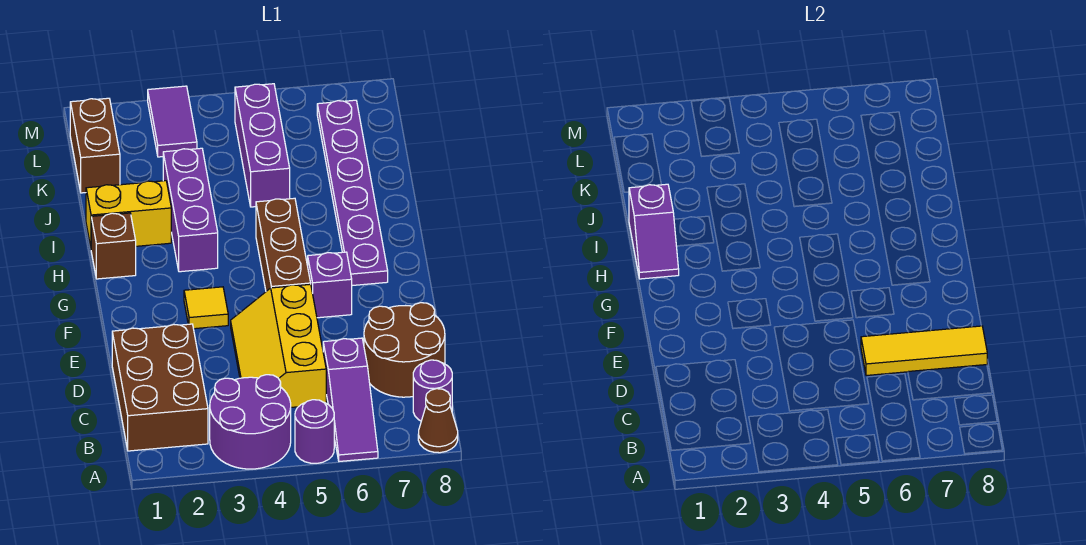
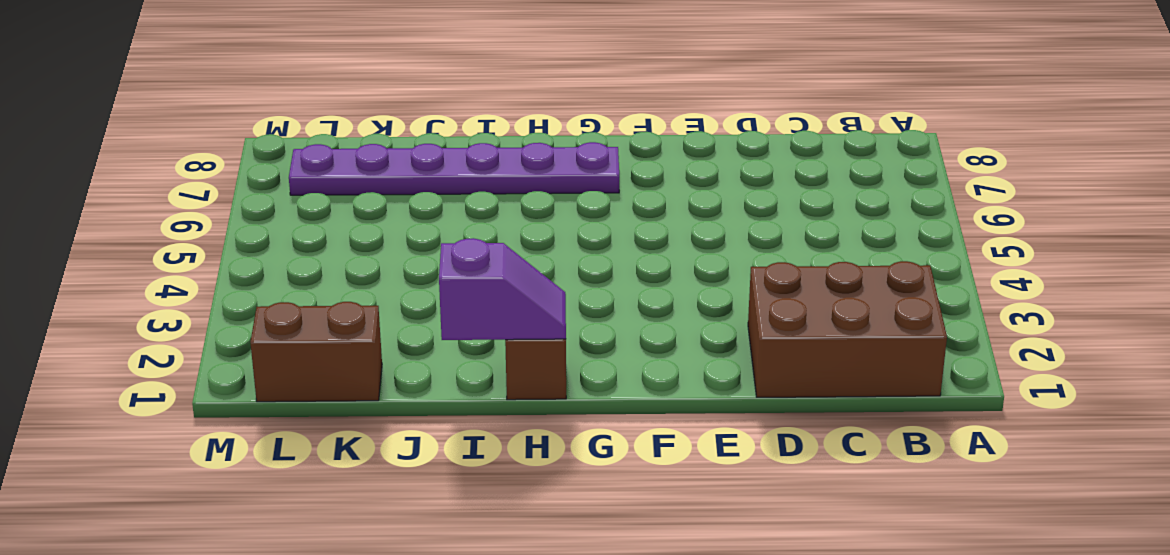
none -> purple 2x2 round brick [210,375,291,469]
none -> purple 1x1 round brick [295,400,334,463]
none -> purple 1x3 slope [323,338,378,461]

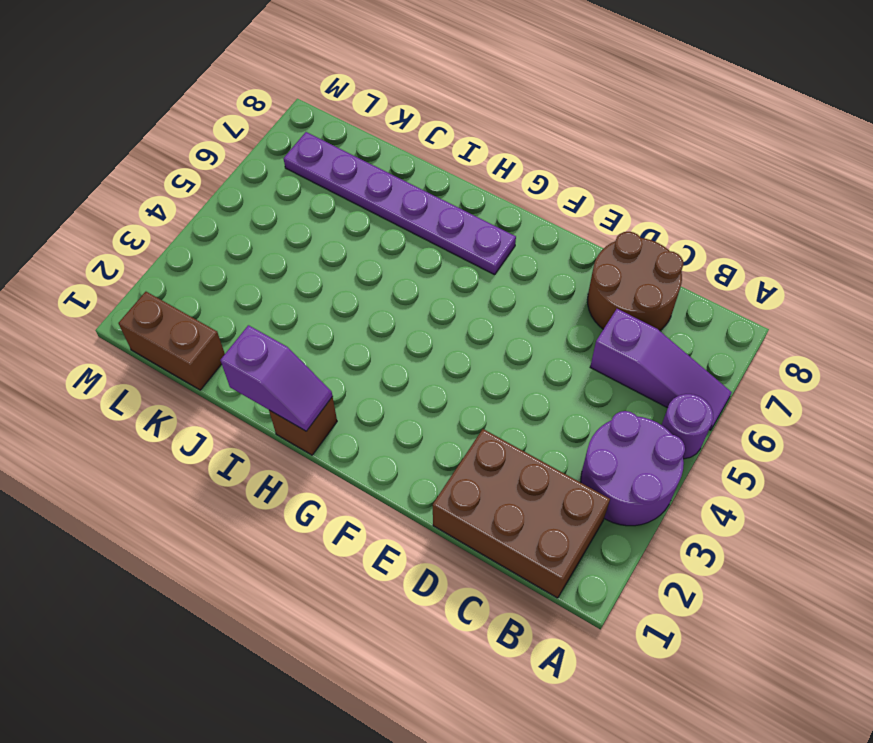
none -> brown 1x1 cone [418,389,458,453]
none -> purple 1x1 round brick [413,360,452,421]
none -> yellow 2x3 slope [231,284,326,407]

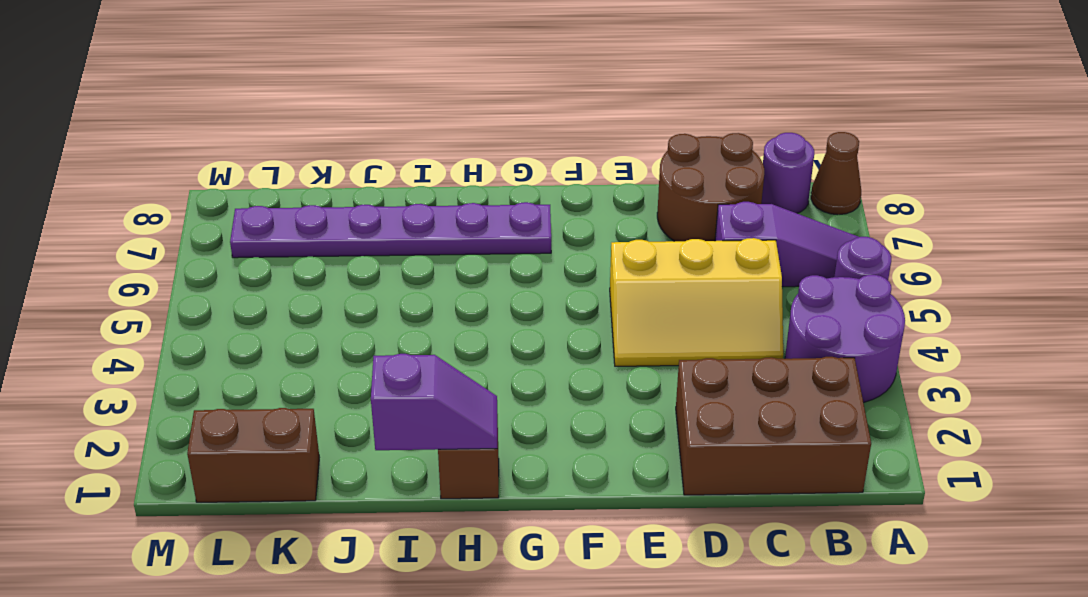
none -> yellow 1x1 tile [184,287,228,329]
none -> brown 1x3 brick [256,198,311,291]
none -> purple 1x1 brick [308,252,352,318]

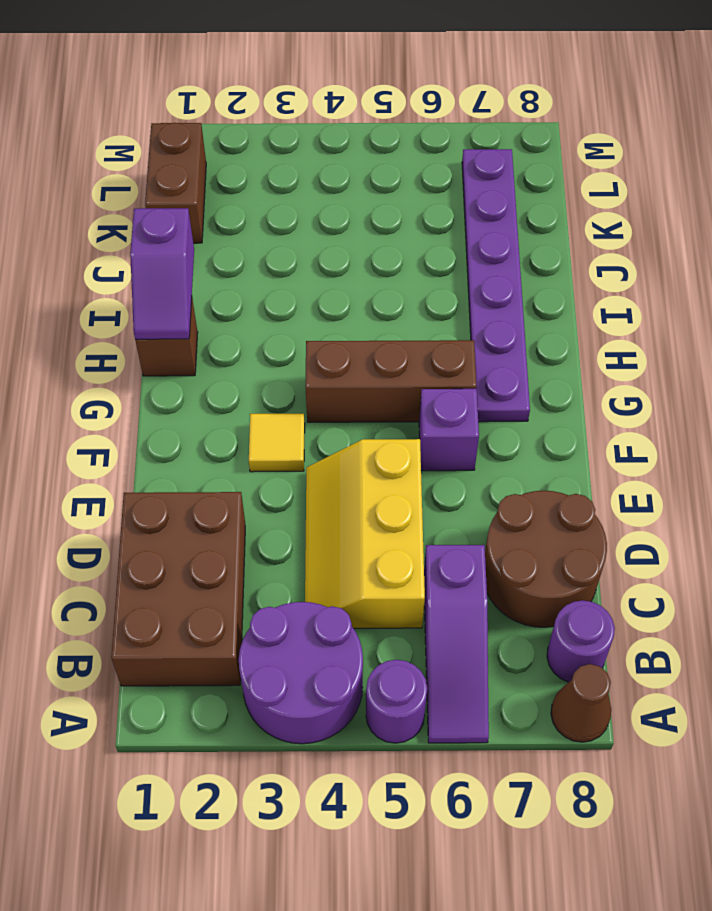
brown 1x3 brick [305,340,476,422] -> brown 1x3 brick turned to [256,198,311,291]
none -> purple 1x3 brick [163,148,218,272]
none -> yellow 1x2 brick [86,181,171,247]
none -> purple 1x3 brick [235,84,290,207]

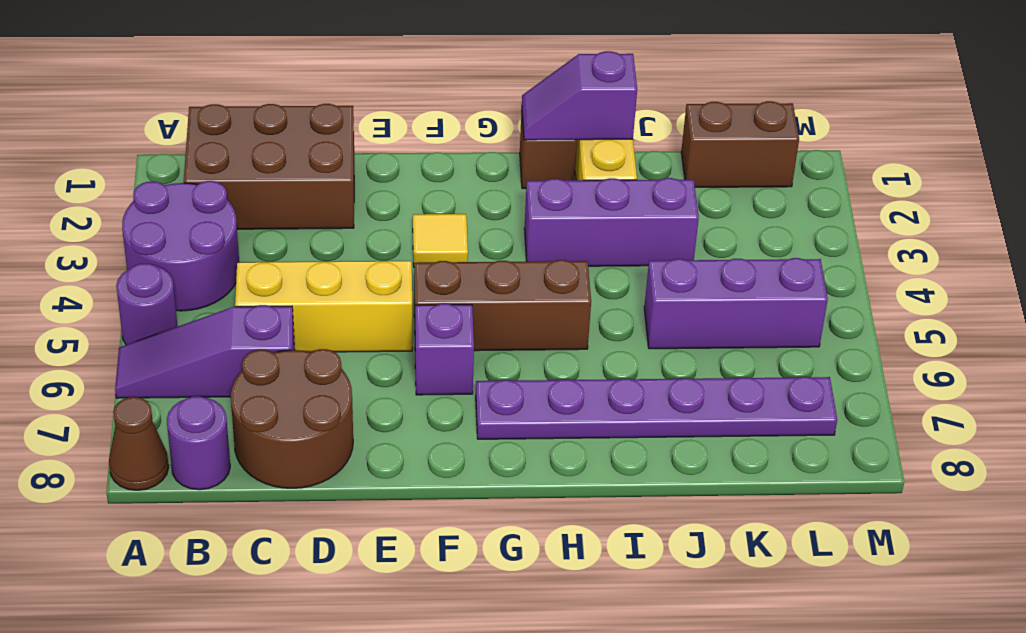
none -> purple 1x2 tile [148,86,197,157]
none -> yellow 1x3 tile [861,326,987,375]

